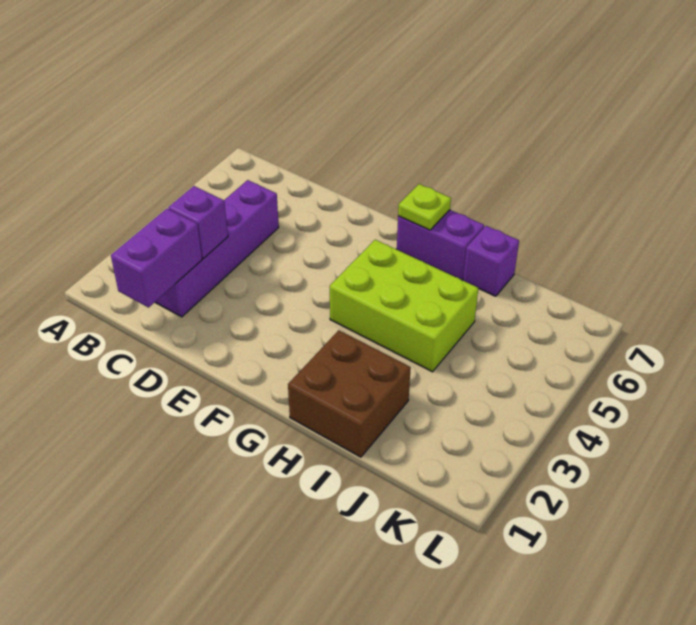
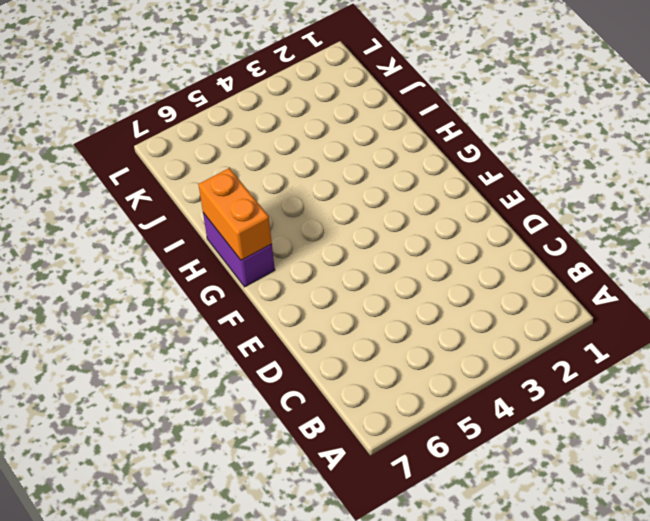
orange 1x2 brick [198,168,272,260] -> lime 1x1 plate [398,184,451,230]
none -> purple 1x4 brick [155,180,279,317]
none -> lime 2x3 brick [330,240,478,372]

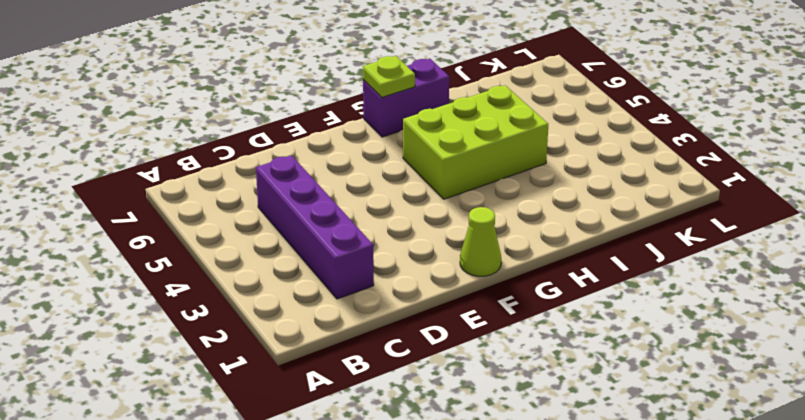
lime 1x1 cone [460,207,501,276] -> none
none -> brown 2x2 brick [288,330,411,457]
none -> purple 1x1 brick [463,226,519,296]

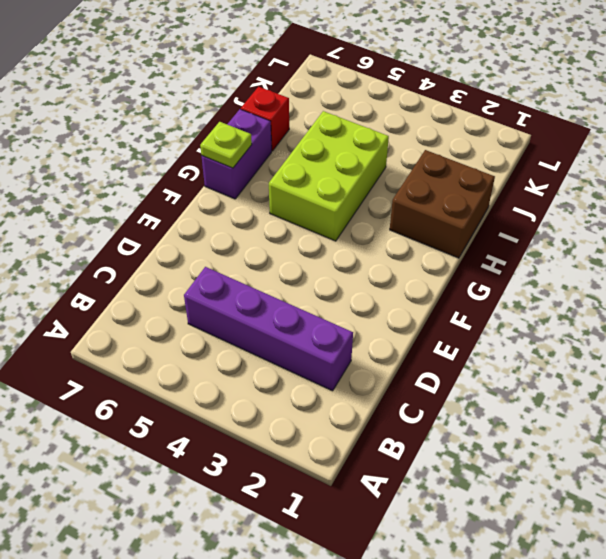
red 1x1 brick [241,87,289,151] -> purple 1x1 brick [463,226,519,296]
none -> purple 1x2 brick [111,208,202,308]
none -> purple 1x1 brick [168,186,228,259]

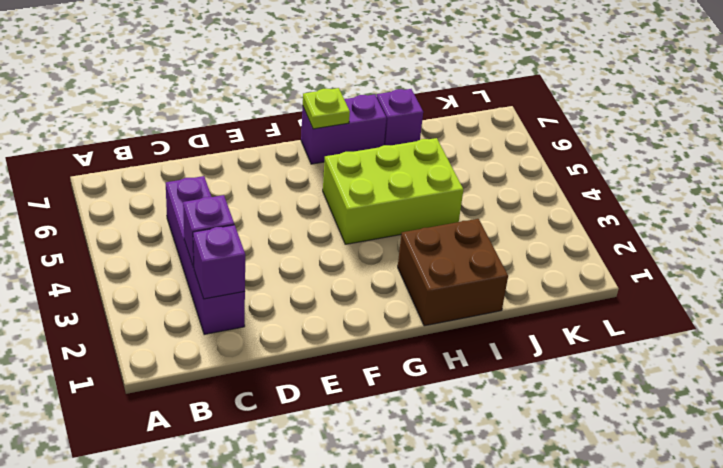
purple 1x1 brick [193,225,245,299] -> purple 1x2 brick [111,208,202,308]

